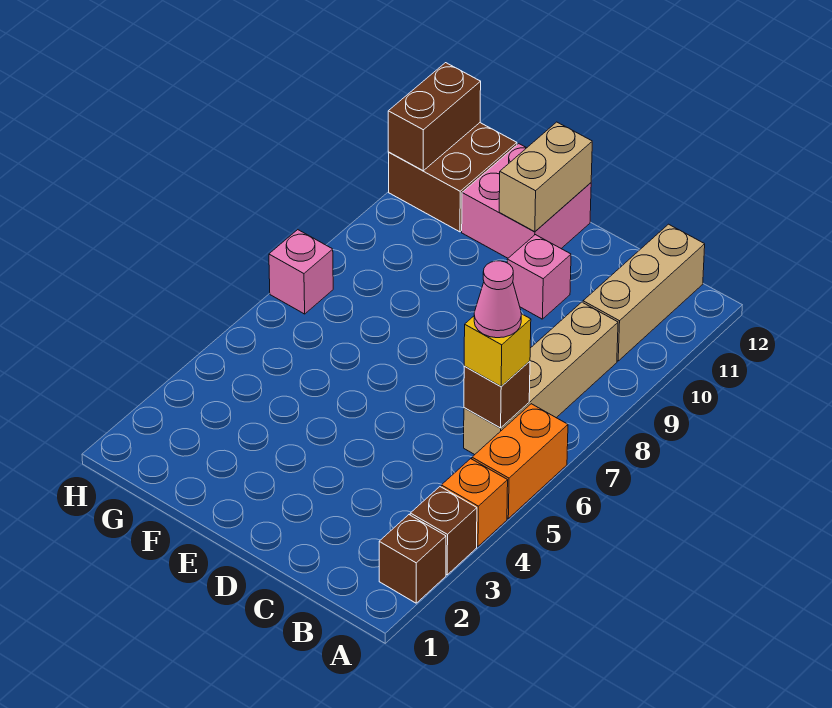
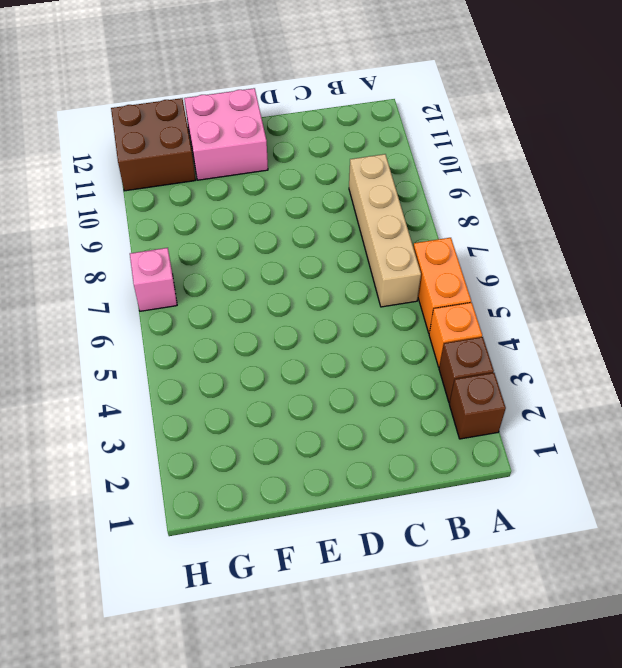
none -> tan 1x3 brick [583,224,705,361]
none -> pink 1x1 brick [507,235,571,319]
none -> brown 1x1 brick [464,361,530,428]

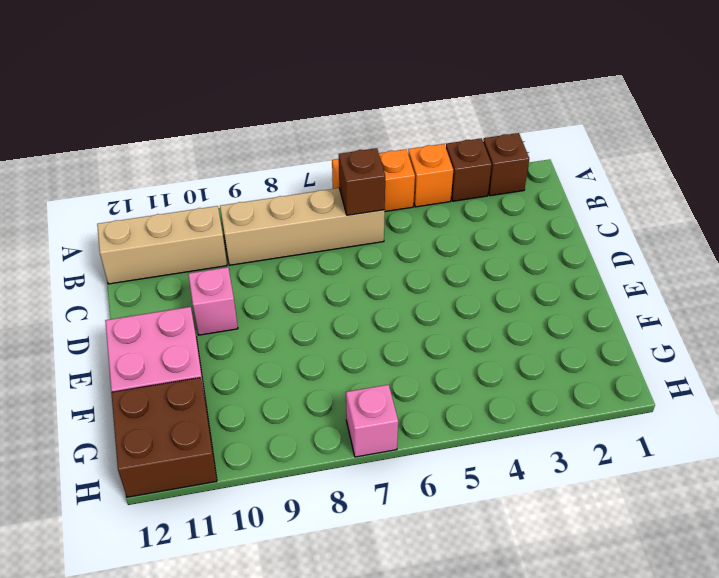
none -> tan 1x2 brick [499,122,592,232]
none -> brown 1x2 brick [388,63,481,171]
none -> yellow 1x1 brick [464,314,531,386]

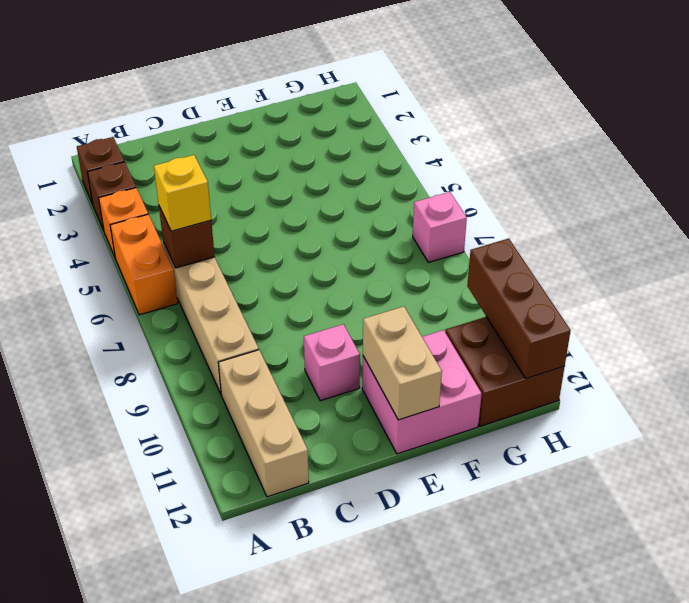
brown 1x3 brick [467,238,571,379] -> brown 1x2 brick [388,63,481,171]
none -> pink 1x1 cone [474,261,521,338]

